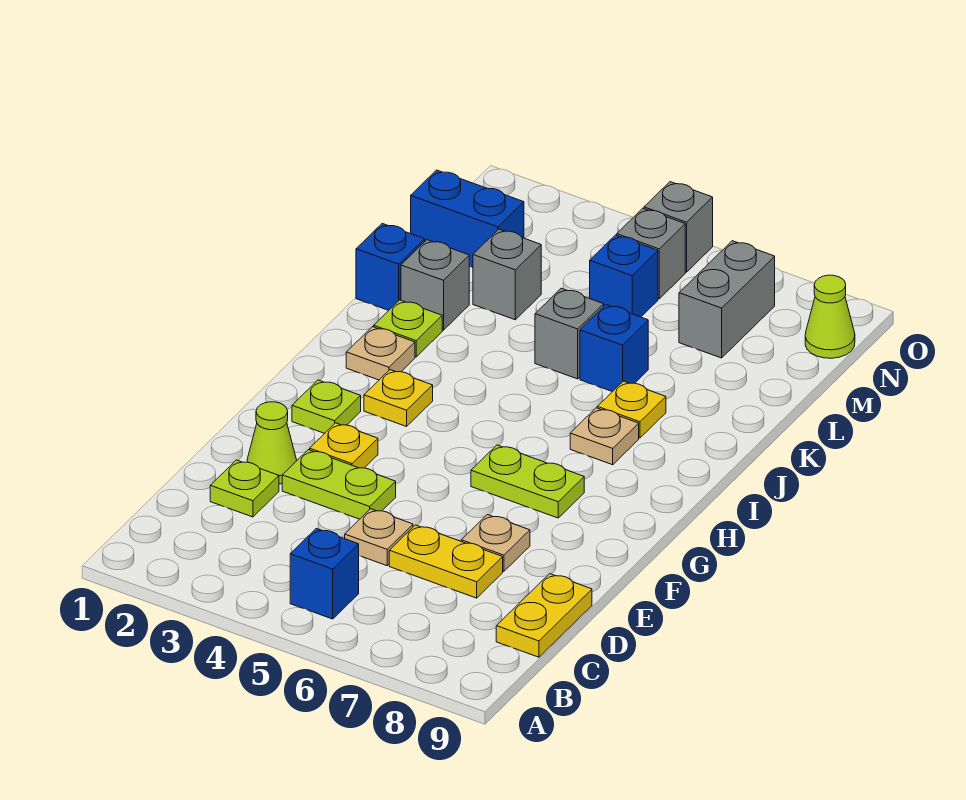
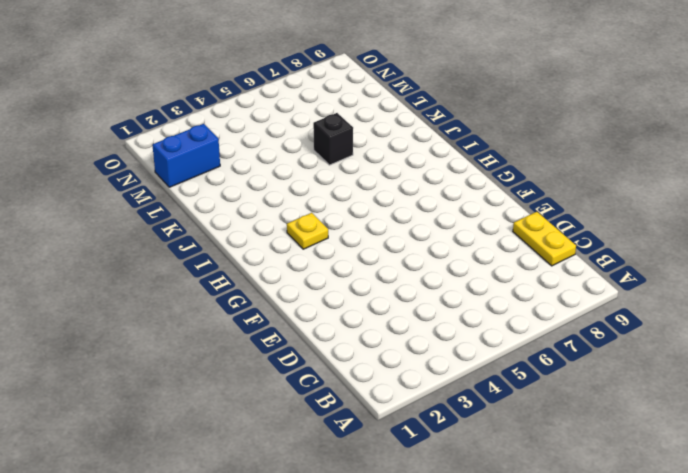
black 1x1 brick [313,113,353,165] -> blue 1x1 brick [580,305,648,392]
none -> blue 1x1 brick [290,529,359,619]
none -> lime 1x1 plate [210,460,279,517]
none -> tan 1x1 plate [345,509,413,566]

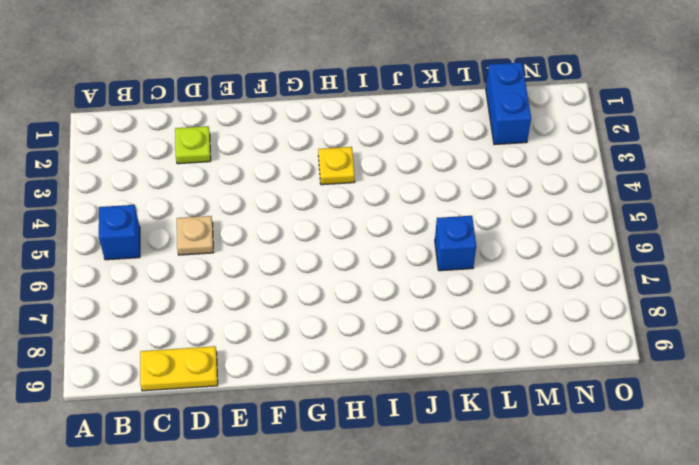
none -> yellow 1x2 plate [389,525,503,598]
none -> lime 1x1 cone [247,402,297,484]
none -> lime 1x2 plate [282,450,396,519]

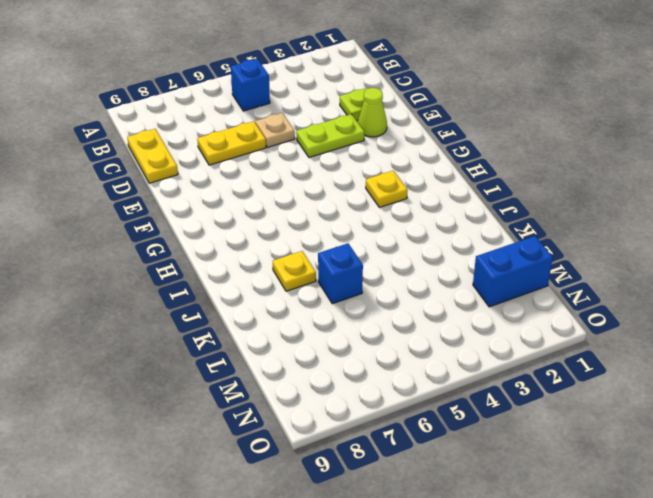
none -> tan 1x1 plate [461,515,530,571]
none -> yellow 1x1 plate [310,423,378,468]
none -> lime 1x1 plate [292,380,361,433]

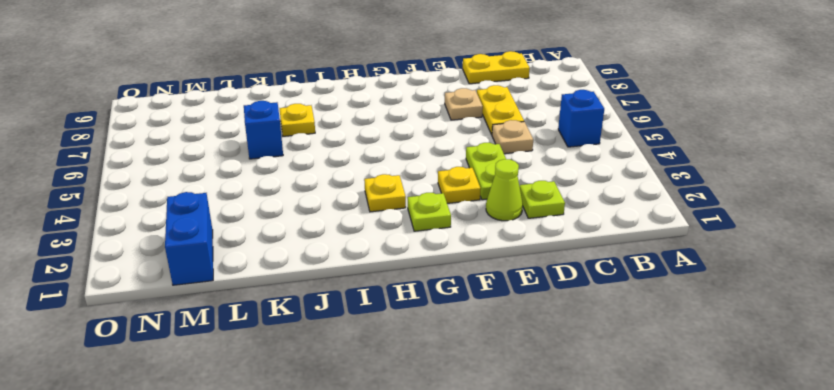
none -> lime 1x2 plate [471,445,584,518]
none -> tan 1x1 plate [346,327,415,380]
none -> tan 1x1 plate [570,408,639,465]

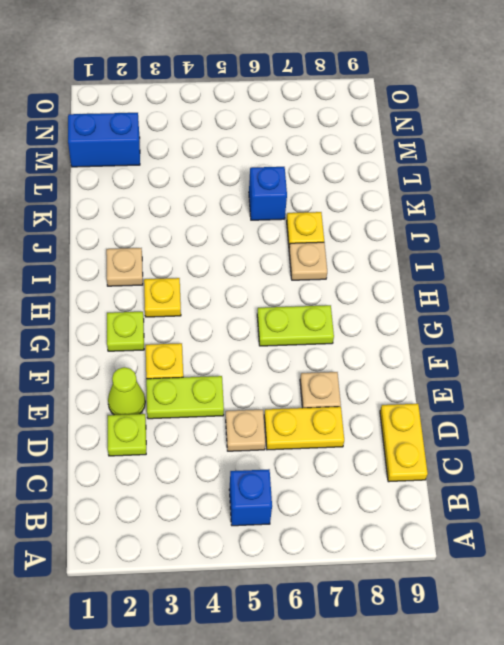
none -> lime 1x1 plate [374,300,442,357]
none -> blue 1x1 brick [356,224,425,310]
none -> grey 1x1 brick [401,240,469,330]

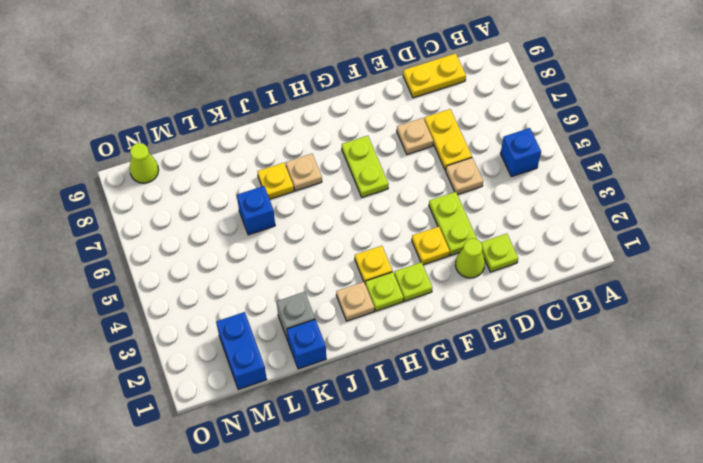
lime 1x1 plate [365,272,404,311] -> lime 1x1 plate moved to [374,300,442,357]
none -> grey 1x1 brick [535,288,604,379]
none -> grey 1x1 brick [473,229,541,320]
none -> blue 1x1 brick [590,235,658,317]

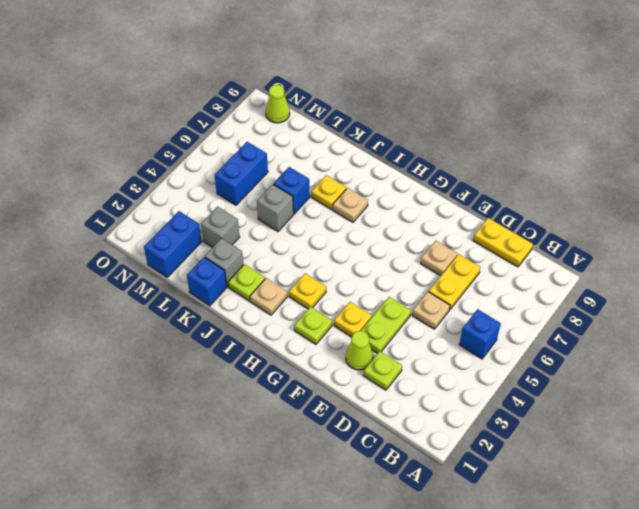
blue 1x2 brick [215,142,268,205] -> blue 1x1 brick [590,235,658,317]
none -> lime 1x2 plate [471,445,584,518]
none -> grey 1x2 brick [679,241,775,358]
none -> grey 1x1 brick [617,208,685,299]

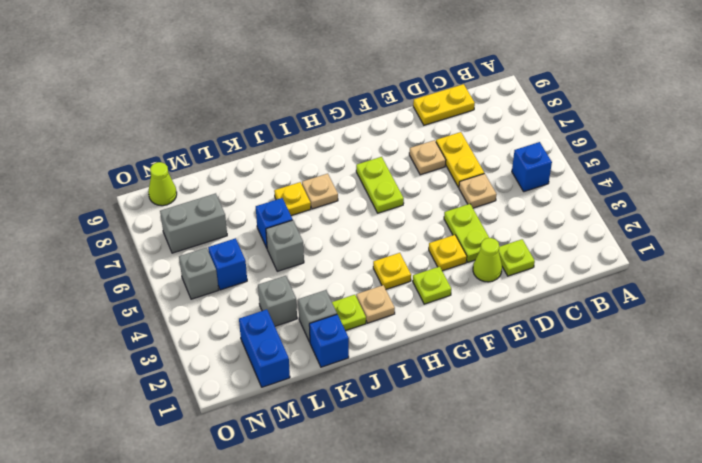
none -> grey 1x1 brick [644,182,713,272]

